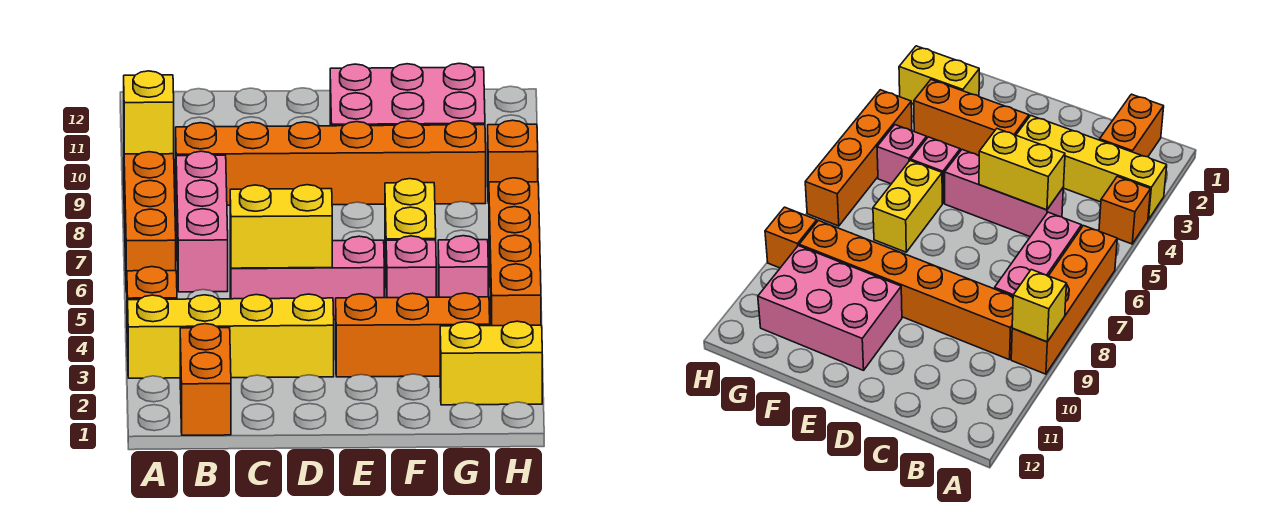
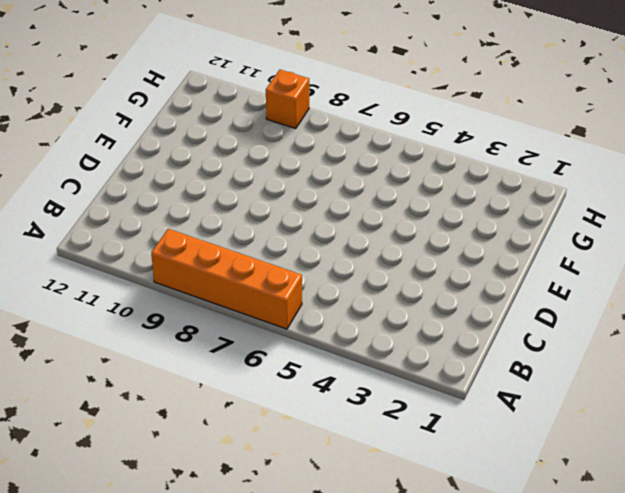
none -> yellow 1x4 brick [128,294,334,378]
none -> orange 1x1 brick [127,267,177,347]
none -> orange 1x2 brick [180,324,231,435]

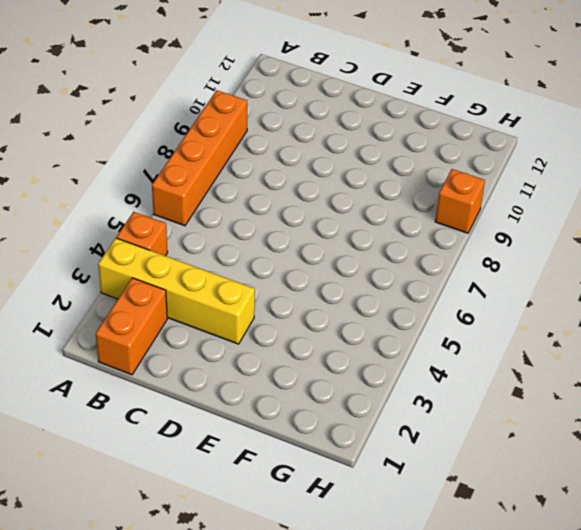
none -> pink 1x3 brick [176,151,228,292]
none -> orange 1x6 brick [176,121,486,205]
none -> pink 1x3 brick [230,236,384,320]

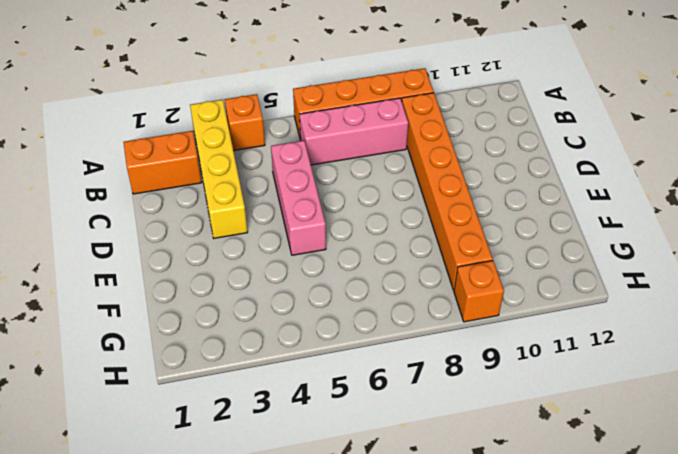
none -> orange 1x3 brick [336,293,490,377]
none -> pink 2x3 brick [330,63,485,126]
none -> pink 1x1 brick [386,236,436,298]

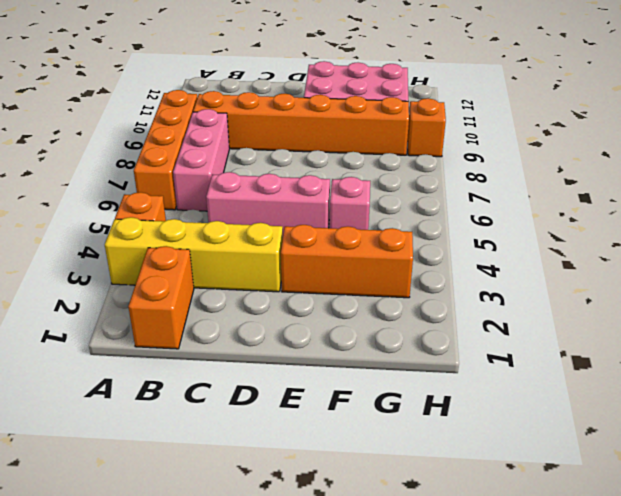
none -> yellow 1x2 brick [385,179,436,259]
none -> yellow 1x2 brick [440,321,542,405]
none -> pink 1x1 brick [438,236,488,297]

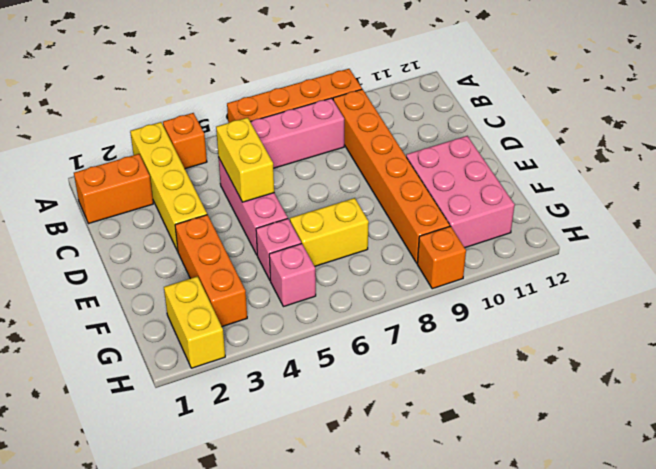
none -> orange 1x4 brick [489,178,541,326]
none -> yellow 1x1 brick [124,71,174,154]

